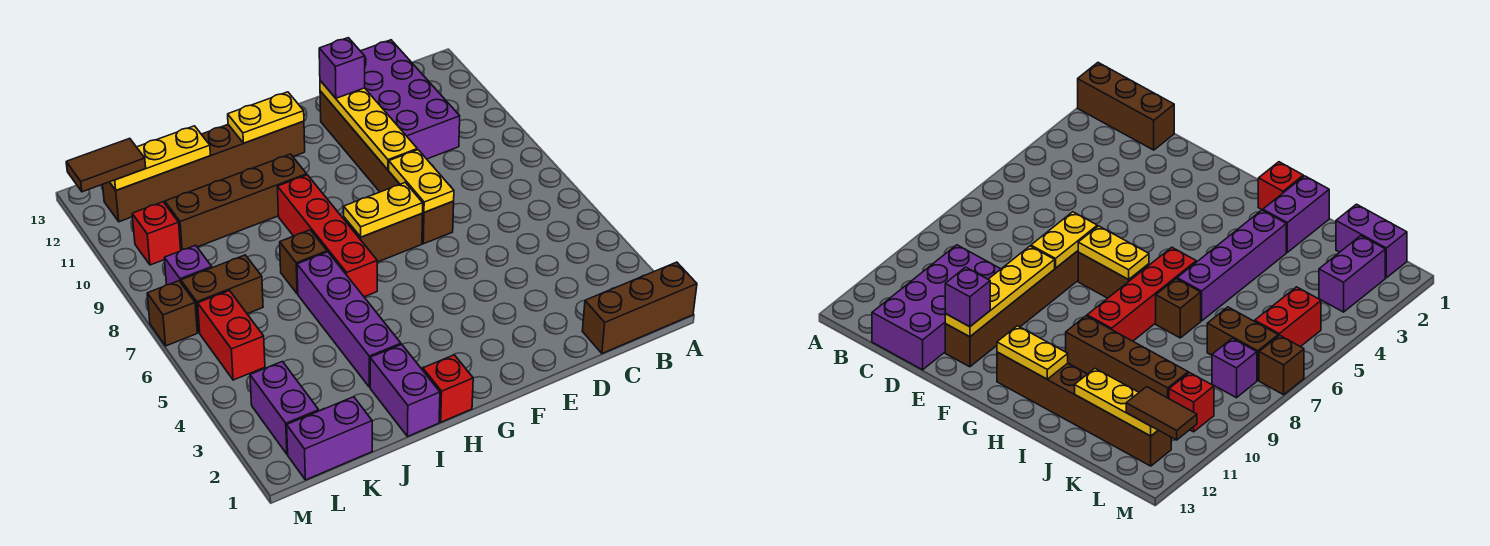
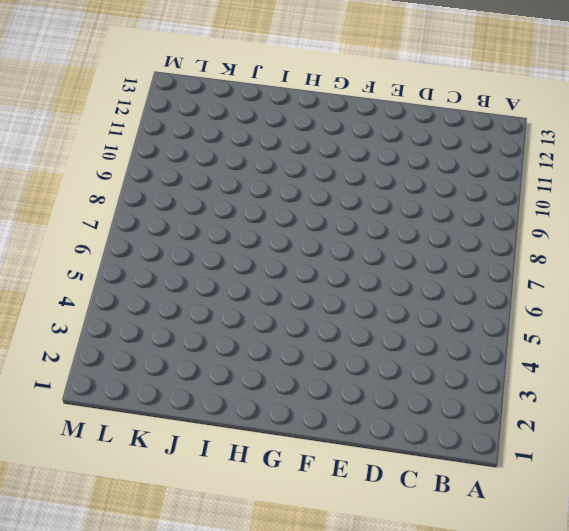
none -> brown 1x3 brick [582,262,697,353]
none -> purple 2x4 brick [361,40,460,159]
none -> brown 1x6 brick [320,91,454,244]

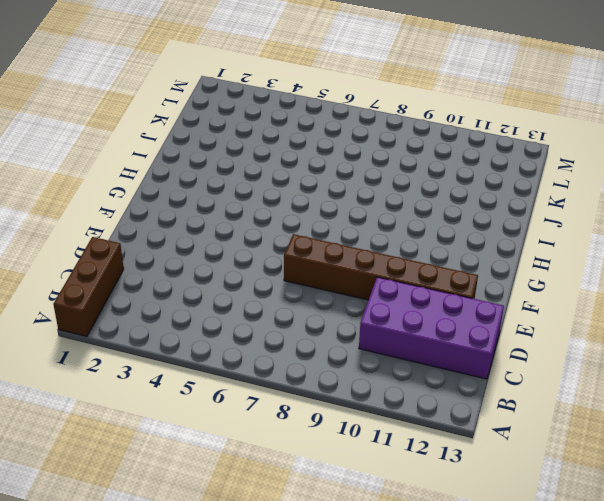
none -> brown 1x2 brick [344,214,423,262]
none -> brown 1x6 brick [103,121,305,222]
none -> red 1x1 brick [423,355,473,422]

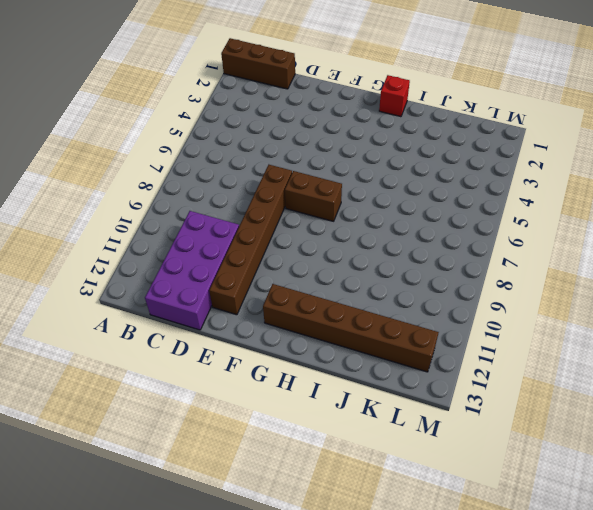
none -> red 1x4 brick [277,175,377,297]
none -> brown 1x4 brick [165,154,307,250]
none -> purple 1x2 brick [370,344,440,436]

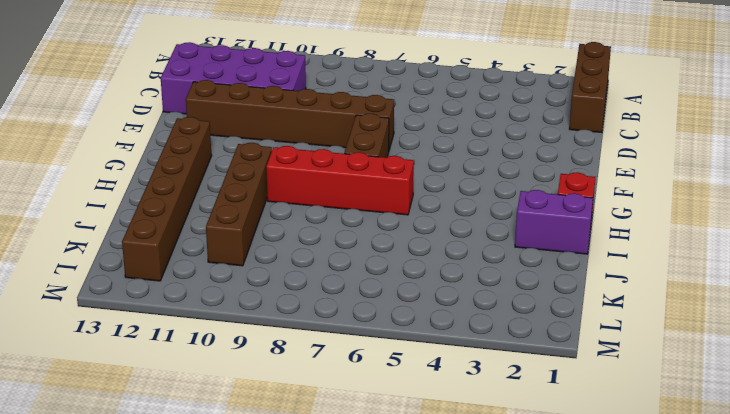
none -> purple 1x4 brick [297,252,401,387]
none -> brown 1x1 brick [280,230,327,294]
none -> purple 1x2 brick [287,397,372,480]

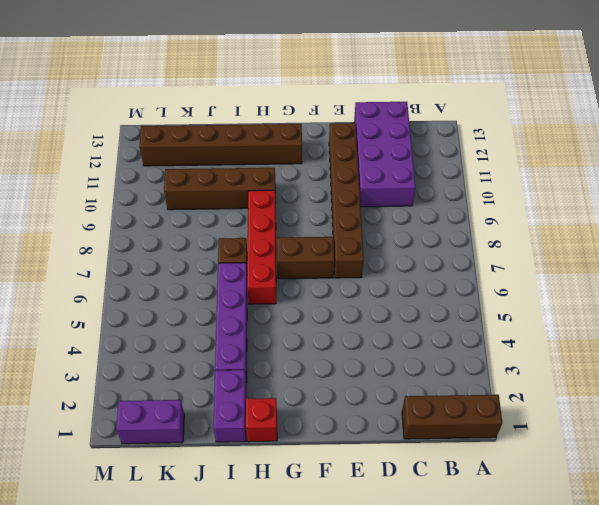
none -> brown 1x2 brick [181,255,263,333]
none -> purple 1x2 brick [250,361,319,454]
none -> red 1x2 brick [198,291,265,380]

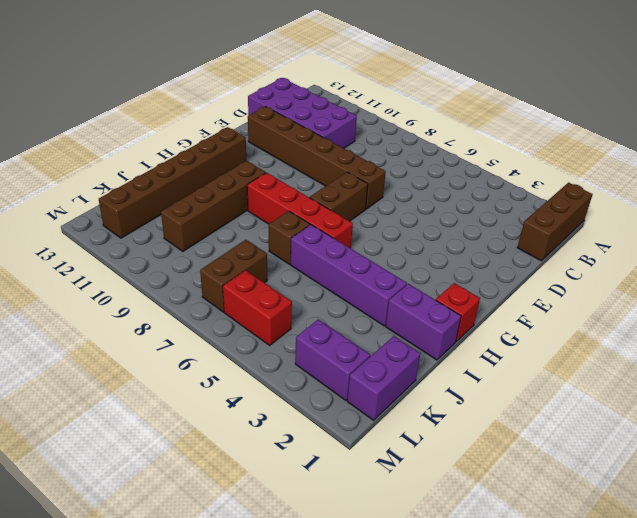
none -> purple 1x1 brick [164,245,212,285]
none -> red 1x1 brick [132,202,181,265]
none -> brown 1x1 brick [147,281,197,346]

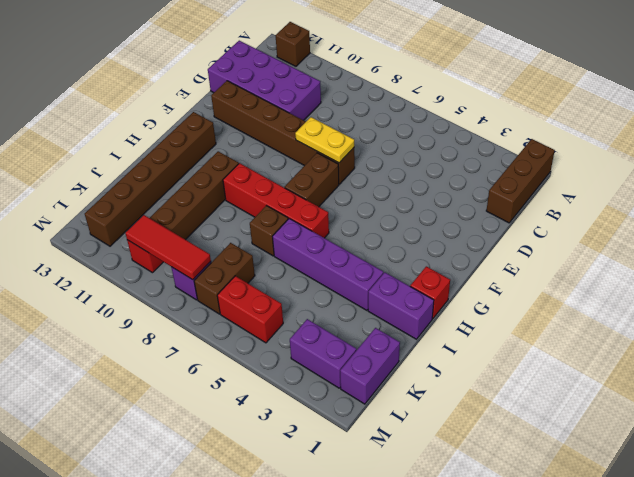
brown 1x1 brick [276,22,310,66] -> brown 1x1 brick moved to [147,281,197,346]
red 1x3 tile [125,215,211,280] -> none
none -> yellow 1x4 plate [320,81,417,170]
none -> yellow 1x2 plate [344,183,423,237]
none -> yellow 1x2 plate [228,92,304,143]

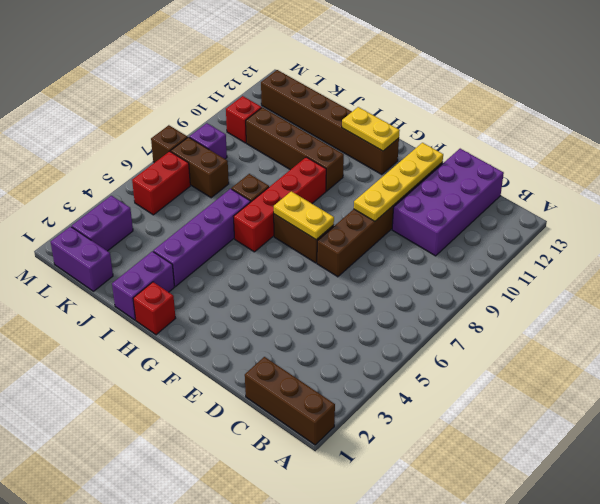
none -> yellow 1x2 plate [389,150,454,212]
none -> yellow 1x3 plate [110,126,210,190]
none -> purple 1x1 brick [319,38,365,98]

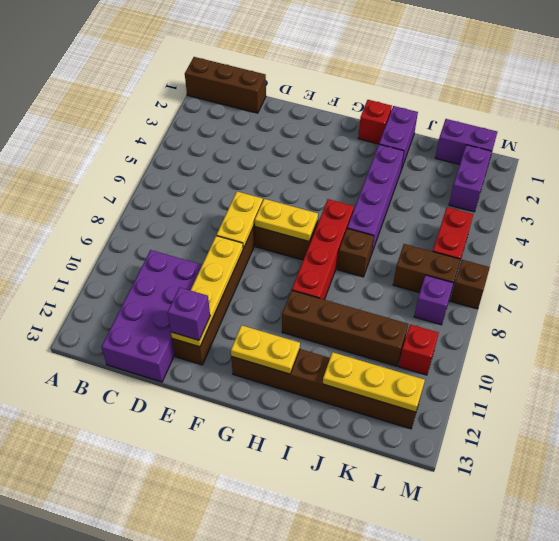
none -> brown 1x2 tile [66,138,146,192]

